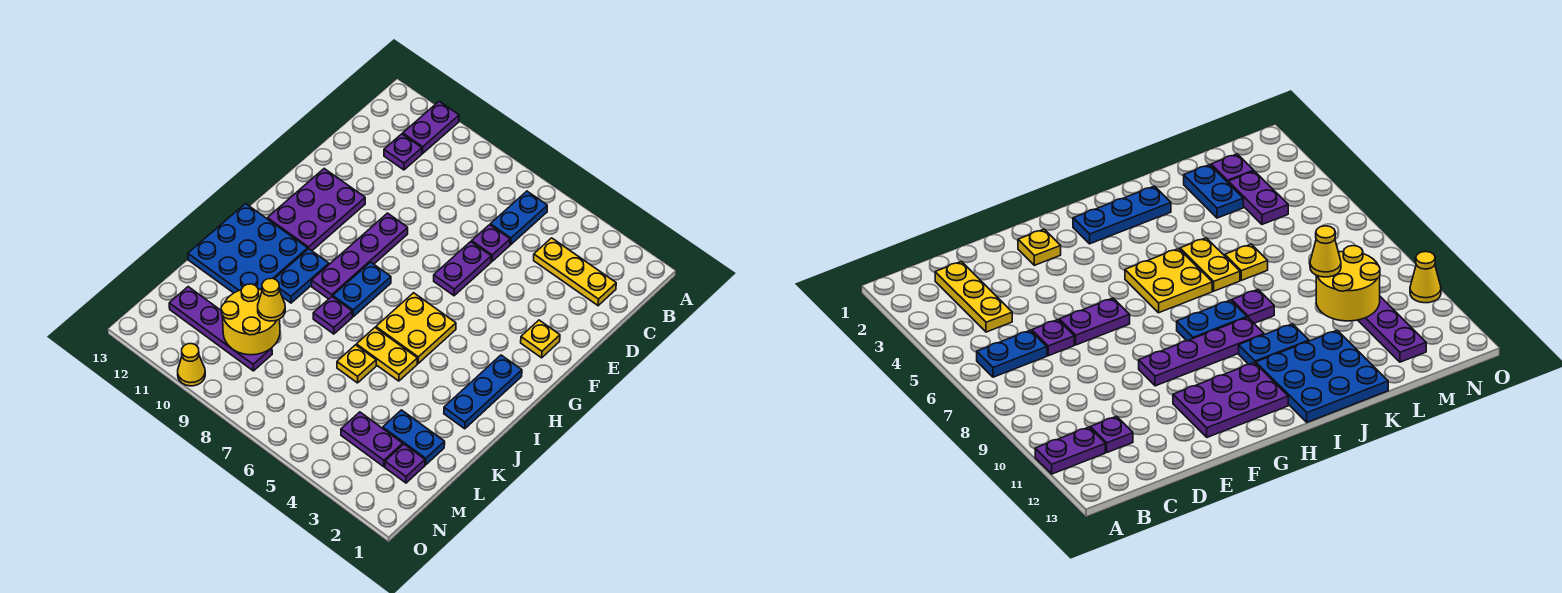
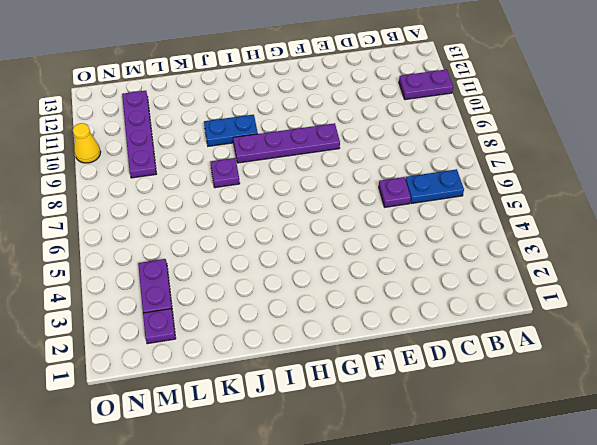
none -> yellow 1x3 plate [534,238,616,306]
none -> purple 1x1 plate [384,134,422,170]
none -> purple 1x2 plate [434,242,491,296]

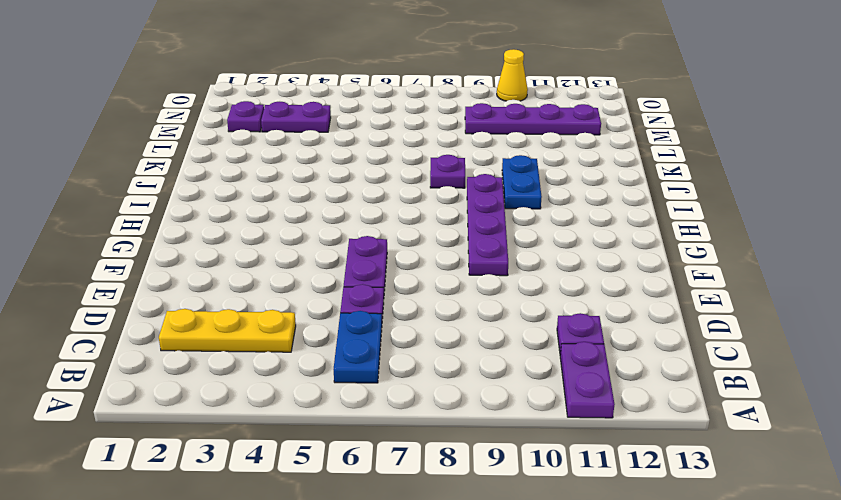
none -> yellow 1x1 plate [521,320,560,358]
none -> purple 2x3 plate [267,169,365,251]
none -> blue 1x3 plate [444,355,522,429]

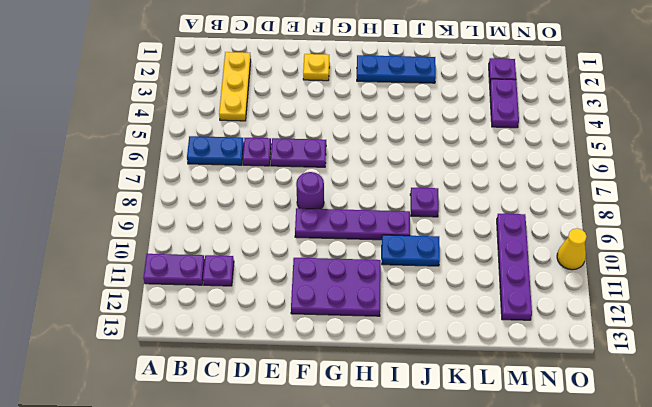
purple 1x1 round brick [296,172,324,209] -> none
none -> yellow 2x2 plate [376,293,456,363]
none -> blue 1x2 plate [333,262,391,317]
none -> blue 3x3 plate [188,204,308,293]

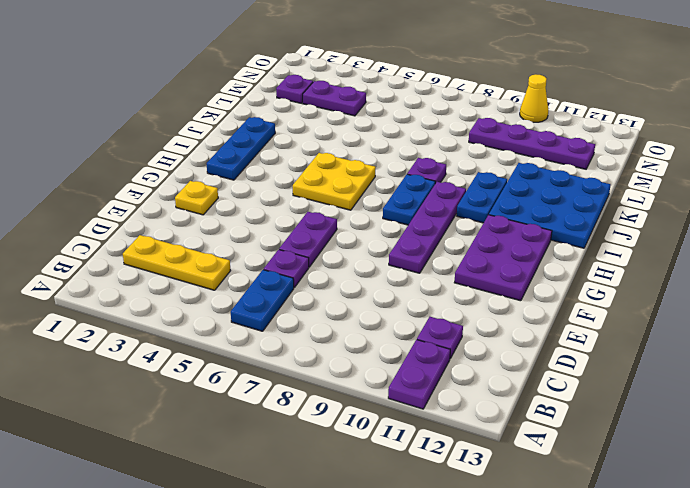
none -> yellow 1x2 plate [356,328,417,381]
none -> yellow 1x1 plate [337,345,376,383]
none -> blue 1x2 plate [383,410,445,465]

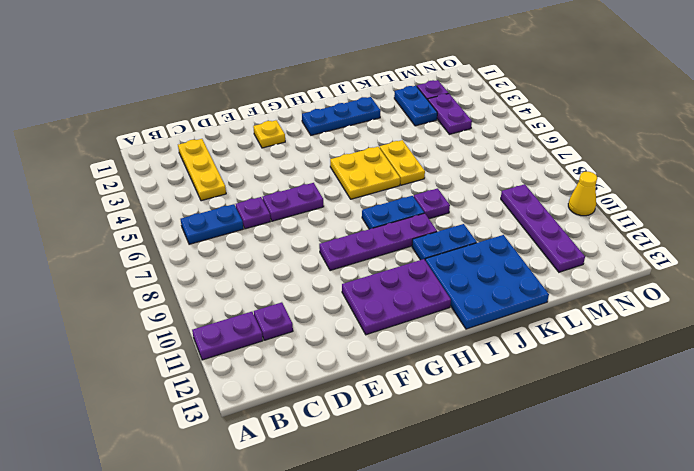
none -> yellow 1x1 plate [337,345,376,383]
none -> yellow 2x2 round brick [221,284,280,355]
none -> yellow 1x1 cone [258,278,285,321]

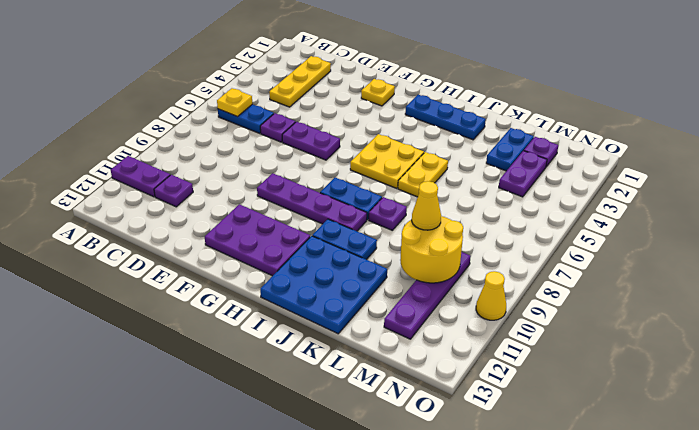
yellow 1x1 plate [217,88,252,117] -> yellow 1x1 plate moved to [337,345,376,383]

